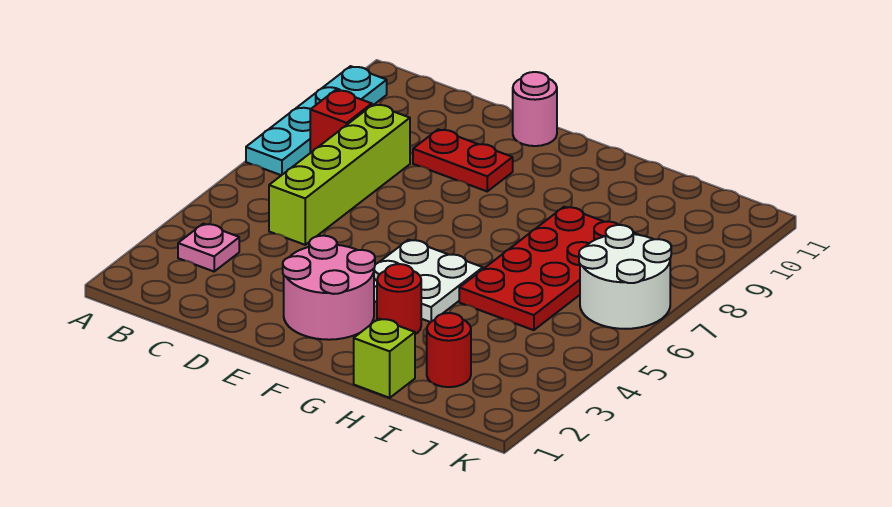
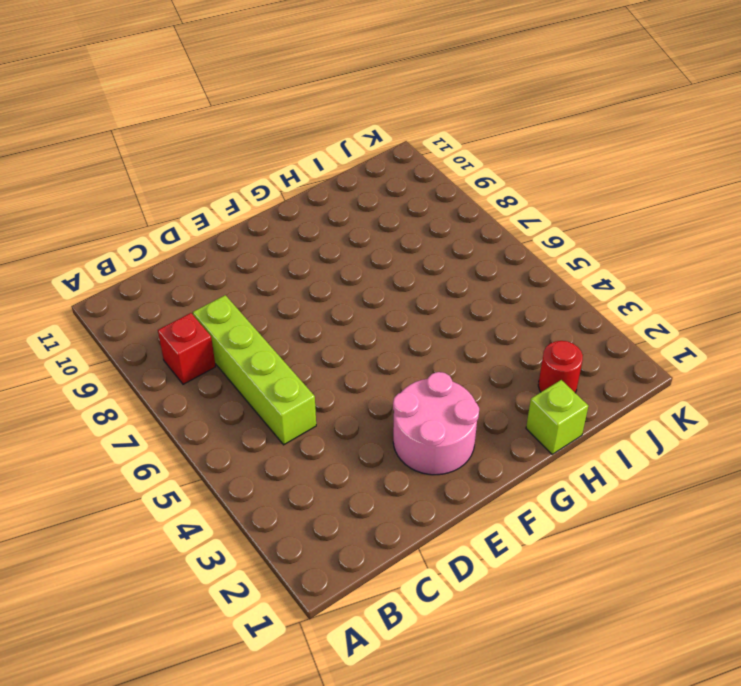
none -> cyan 1x4 plate [246,66,387,175]
none -> pink 1x1 plate [178,224,239,271]
none -> red 1x2 plate [413,129,513,191]

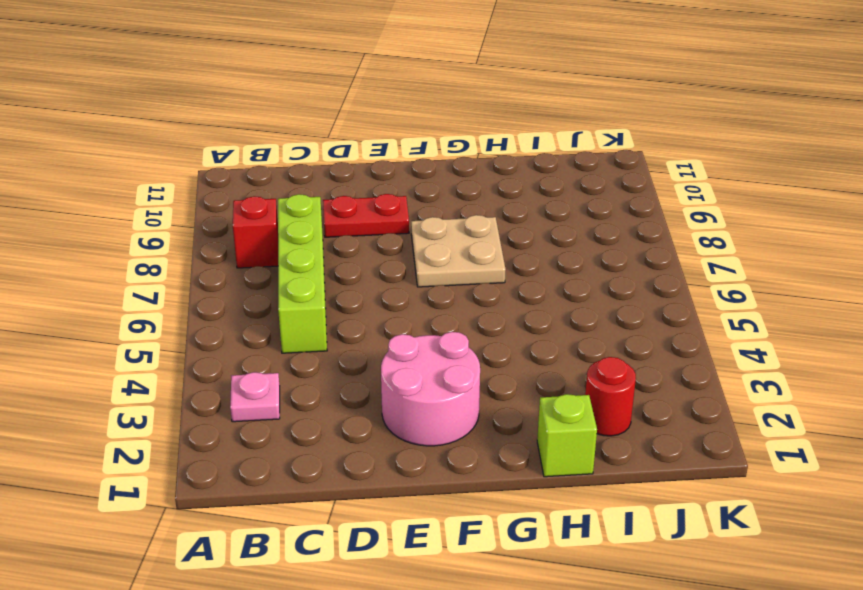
tan 2x2 plate [411,215,506,287] -> none
none -> cyan 1x4 plate [246,66,387,175]
none -> pink 1x1 round brick [513,72,557,146]
none -> white 2x2 plate [374,240,483,322]

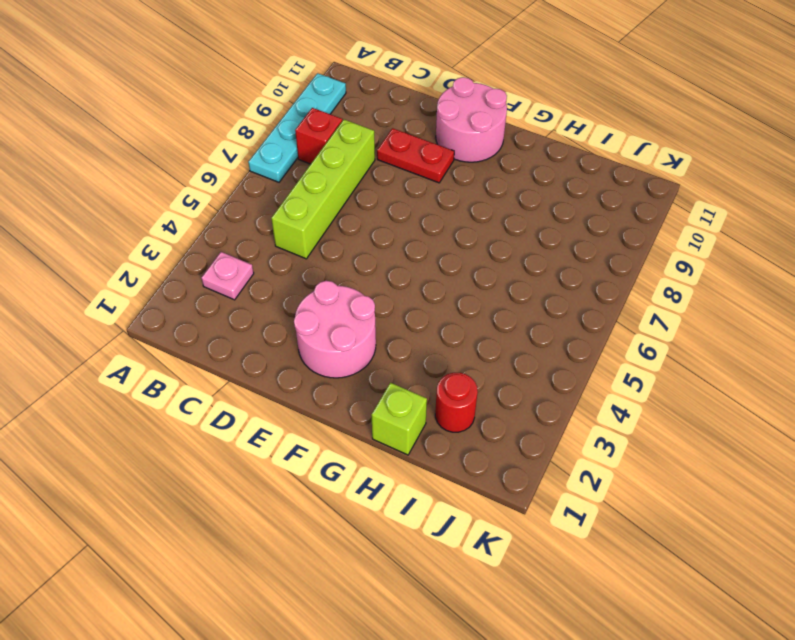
pink 2x2 round brick [436,77,507,162] -> pink 1x1 round brick [513,72,557,146]
none -> white 2x2 plate [374,240,483,322]
none -> red 1x1 round brick [377,264,421,334]
none -> red 2x4 plate [459,207,638,330]

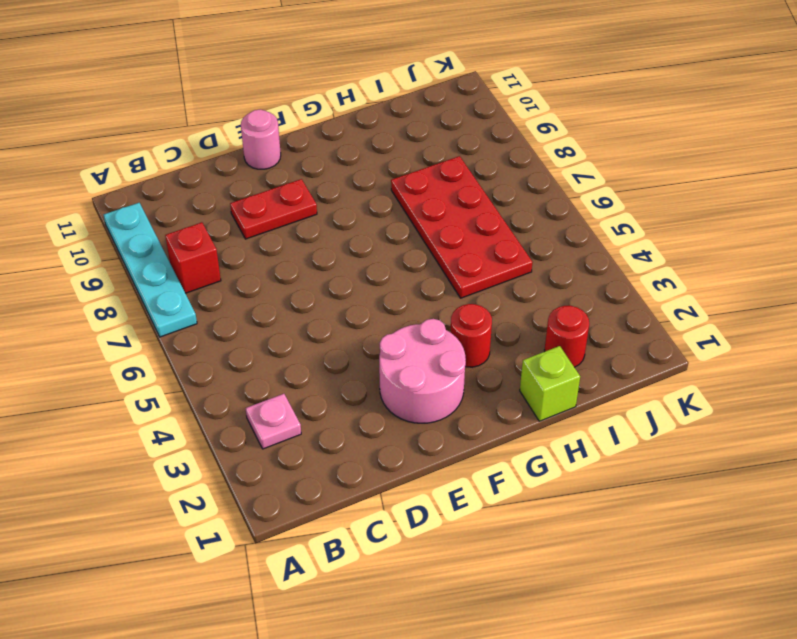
none -> lime 1x4 brick [269,104,410,245]
none -> white 2x2 plate [374,240,483,322]
none -> white 2x2 round brick [579,225,671,329]

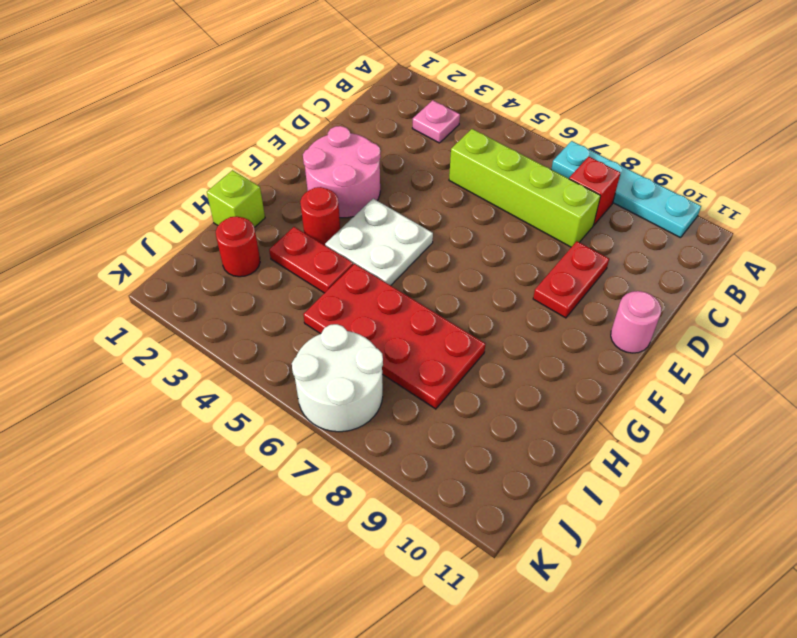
red 1x2 plate [269,227,353,293] -> none

